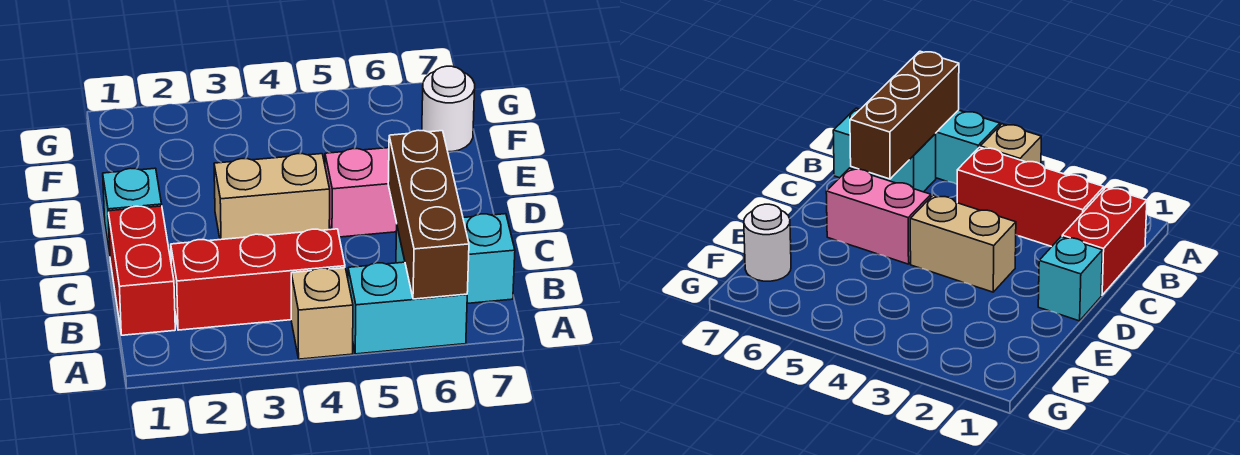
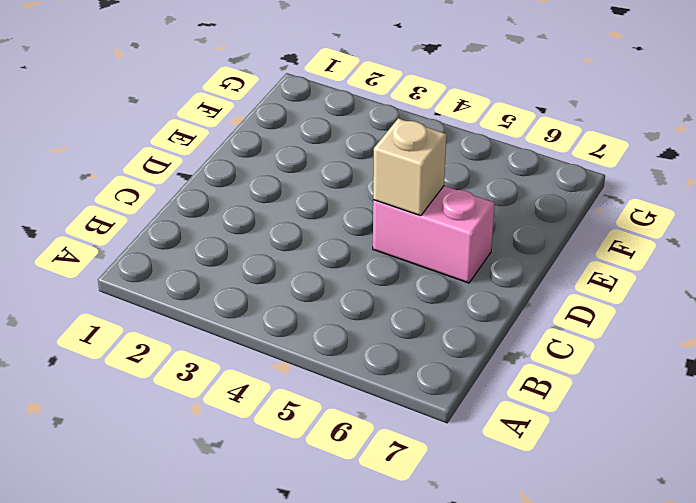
tan 1x1 brick [373,118,446,216] -> tan 1x1 brick moved to [291,268,353,359]
none -> cyan 1x2 brick [348,262,467,354]
none -> red 1x2 brick [108,206,175,335]

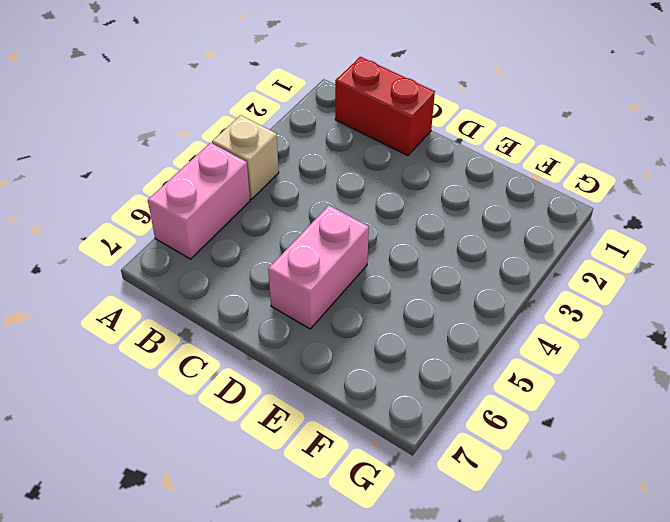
pink 1x2 brick [148,143,250,259] -> cyan 1x2 brick [348,262,467,354]
none -> red 1x3 brick [171,229,345,330]
none -> cyan 1x2 brick [396,214,515,303]

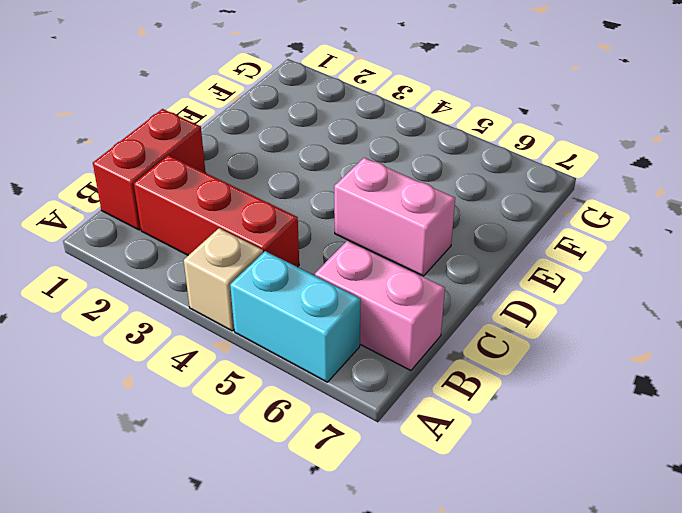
pink 1x2 brick [315,241,445,370] -> cyan 1x2 brick [396,214,515,303]
none -> cyan 1x1 brick [103,168,162,255]
none -> tan 1x2 brick [214,154,330,240]

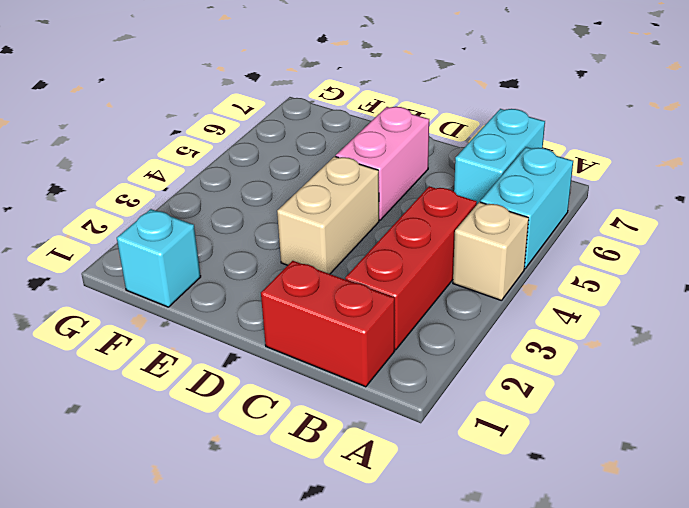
cyan 1x1 brick [117,209,201,307] -> cyan 1x1 brick moved to [103,168,162,255]
none -> white 1x1 round brick [422,66,475,152]
none -> brown 1x3 brick [388,130,469,299]

